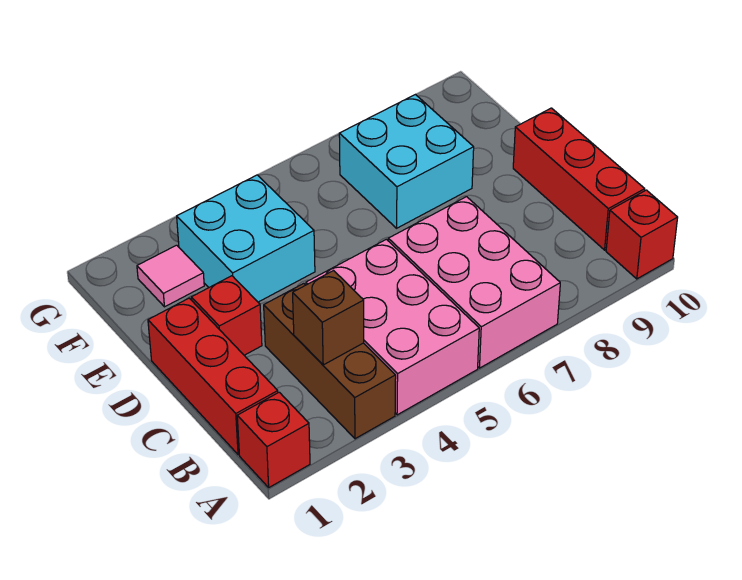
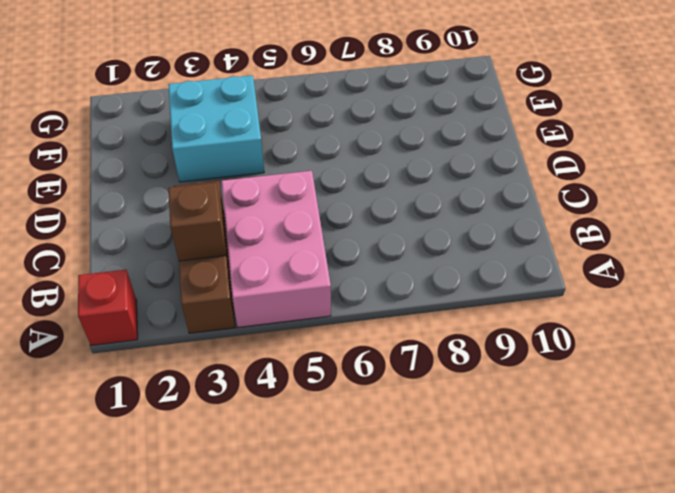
none -> pink 2x3 brick [388,197,560,368]
none -> red 1x1 brick [606,190,678,279]
none -> red 1x3 brick [148,298,278,455]

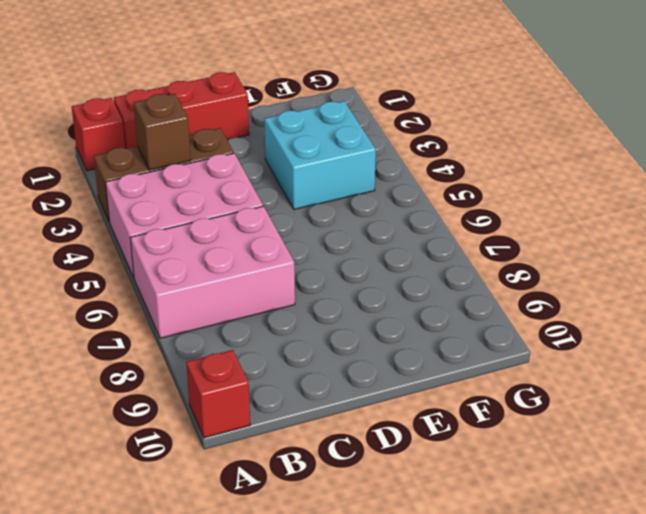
none -> red 1x3 brick [513,108,645,250]
none -> red 1x1 brick [191,276,262,355]
none -> cyan 2x2 brick [339,94,474,228]

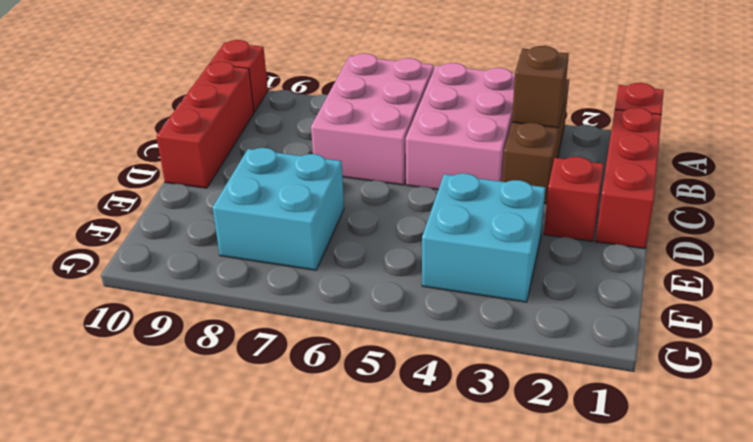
none -> pink 1x1 tile [137,245,204,307]

